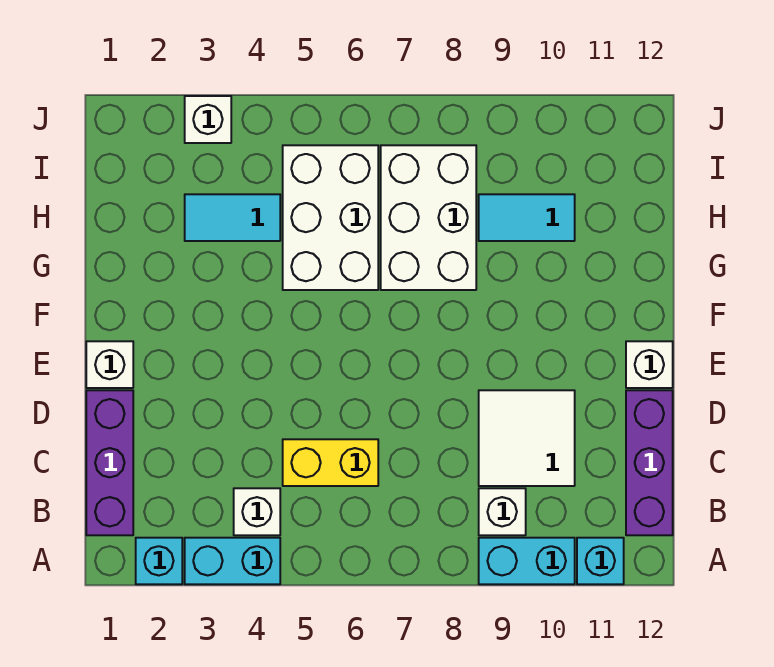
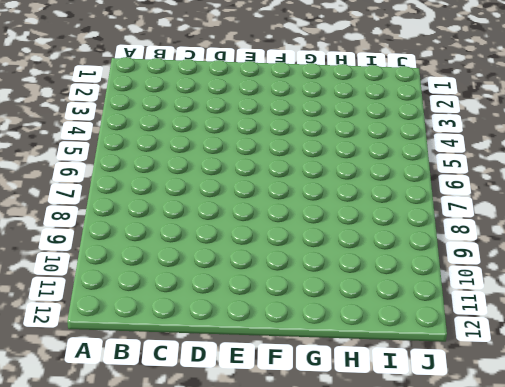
none -> cyan 1x1 brick [136,538,182,584]
none -> cyan 1x2 brick [185,538,280,584]
none -> cyan 1x2 brick [479,538,575,584]

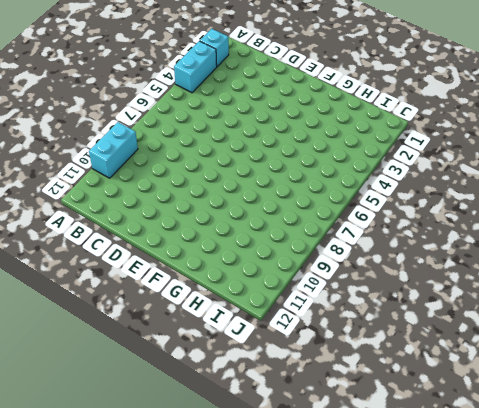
none -> cyan 1x1 brick [577,538,624,584]
none -> purple 1x3 brick [86,390,133,535]
none -> white 1x1 brick [234,488,280,535]

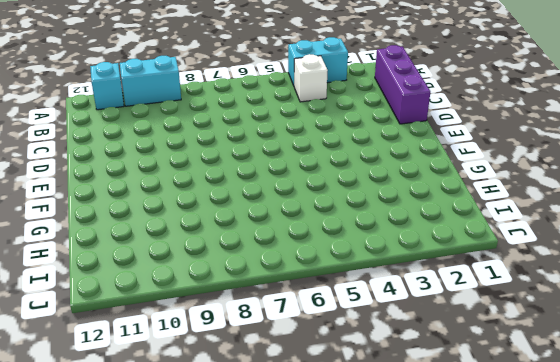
none -> cyan 1x1 brick [136,538,182,584]
none -> white 1x1 brick [479,488,526,535]
none -> purple 1x3 brick [626,390,673,535]

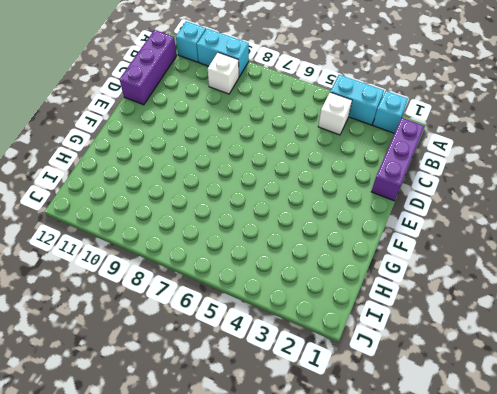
none -> yellow 1x2 brick [283,439,378,486]
none -> white 2x2 tile [479,390,575,486]
none -> white 1x1 brick [86,341,133,388]

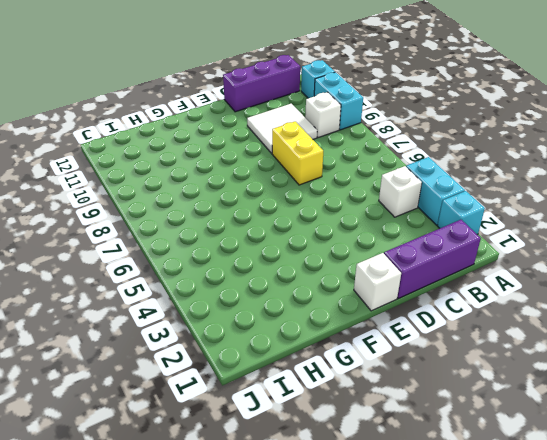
yellow 1x2 brick [272,121,323,185] -> yellow 1x2 brick moved to [283,439,378,486]
none -> white 1x1 brick [626,341,673,388]
none -> white 2x3 brick [283,145,378,290]
none -> white 2x3 brick [381,145,476,290]

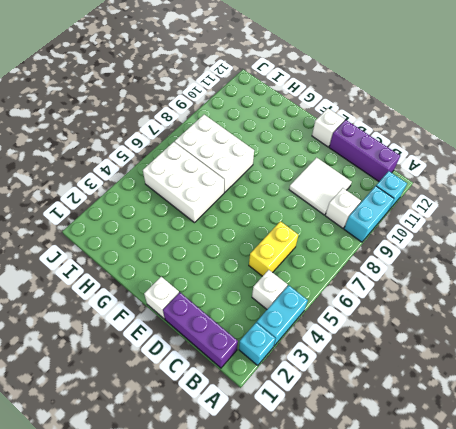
none -> cyan 1x2 tile [185,194,280,241]
none -> cyan 1x2 tile [479,194,575,241]
none -> white 1x1 brick [185,96,231,143]

